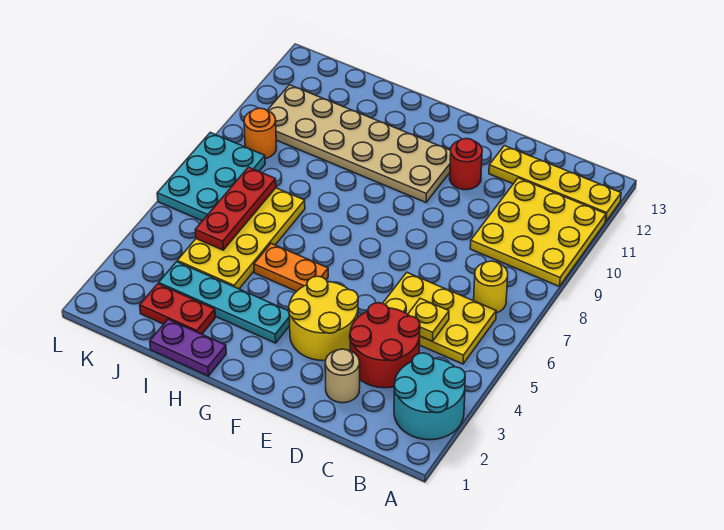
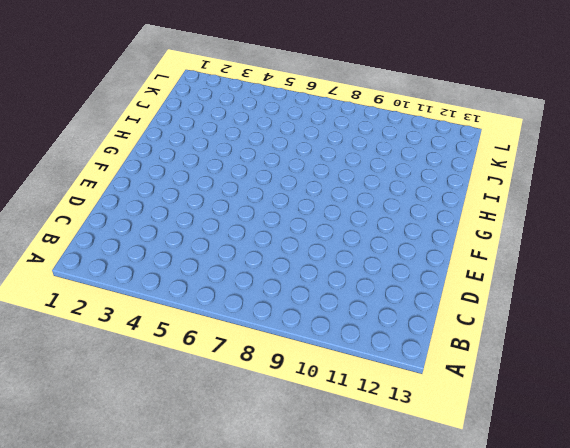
none -> cyan 2x2 round brick [394,353,465,440]
none -> yellow 3x3 plate [470,178,606,287]
none -> yellow 1x4 plate [489,146,621,222]

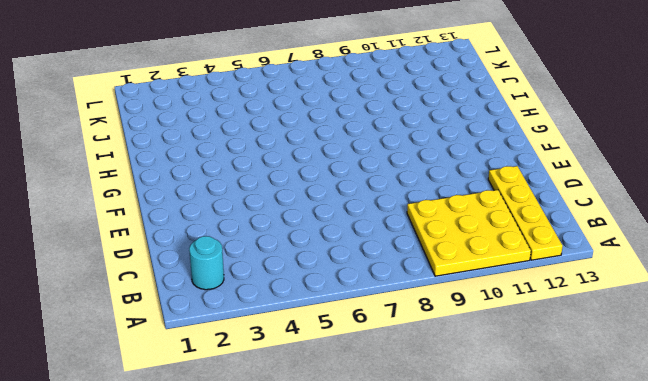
cyan 1x1 round brick [189,236,224,290] -> cyan 2x2 round brick [394,353,465,440]
none -> yellow 2x3 plate [383,272,496,364]
none -> yellow 1x1 round brick [474,261,508,313]
none -> red 2x2 round brick [350,303,420,388]

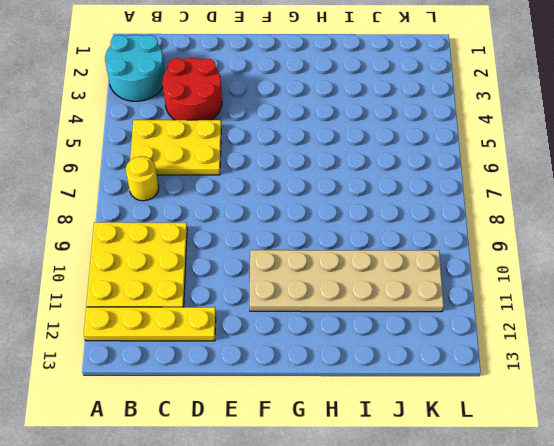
none -> tan 1x1 round brick [325,349,360,403]
none -> yellow 2x2 round brick [289,276,358,361]
none -> red 1x1 round brick [450,138,482,190]

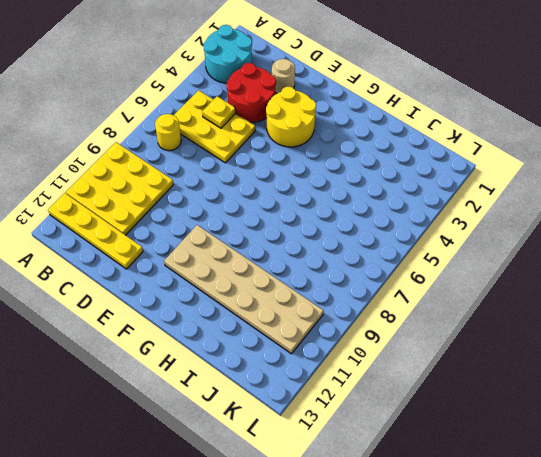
none -> red 1x1 round brick [450,138,482,190]
none -> cyan 1x4 plate [159,262,290,343]
none -> orange 1x2 plate [254,244,328,291]

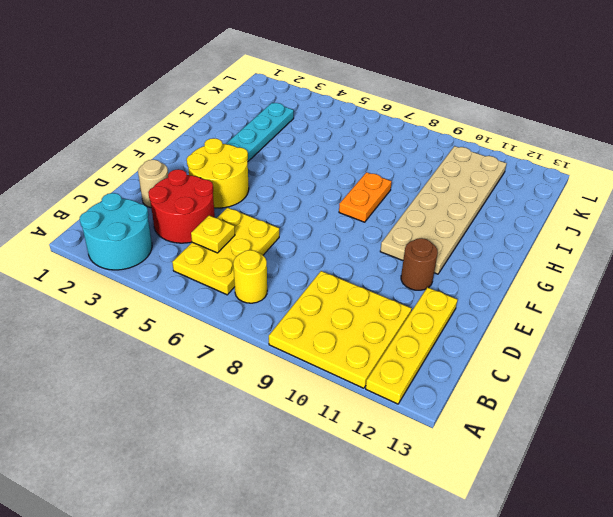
brown 1x1 round brick [401,238,438,290] -> red 1x1 round brick [450,138,482,190]
orange 1x2 plate [339,172,392,222] -> orange 1x2 plate moved to [254,244,328,291]
none -> purple 1x2 plate [150,319,226,376]
none -> red 1x2 plate [140,284,215,334]
none -> yellow 2x4 plate [177,188,305,289]

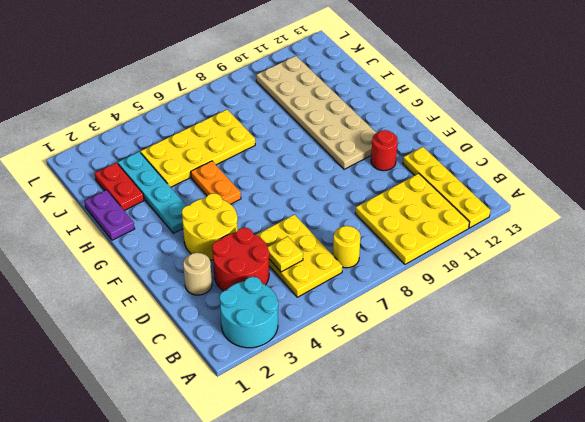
none -> cyan 2x3 plate [157,132,265,221]
none -> orange 1x1 round brick [244,108,277,159]
none -> red 1x3 plate [195,167,276,250]

